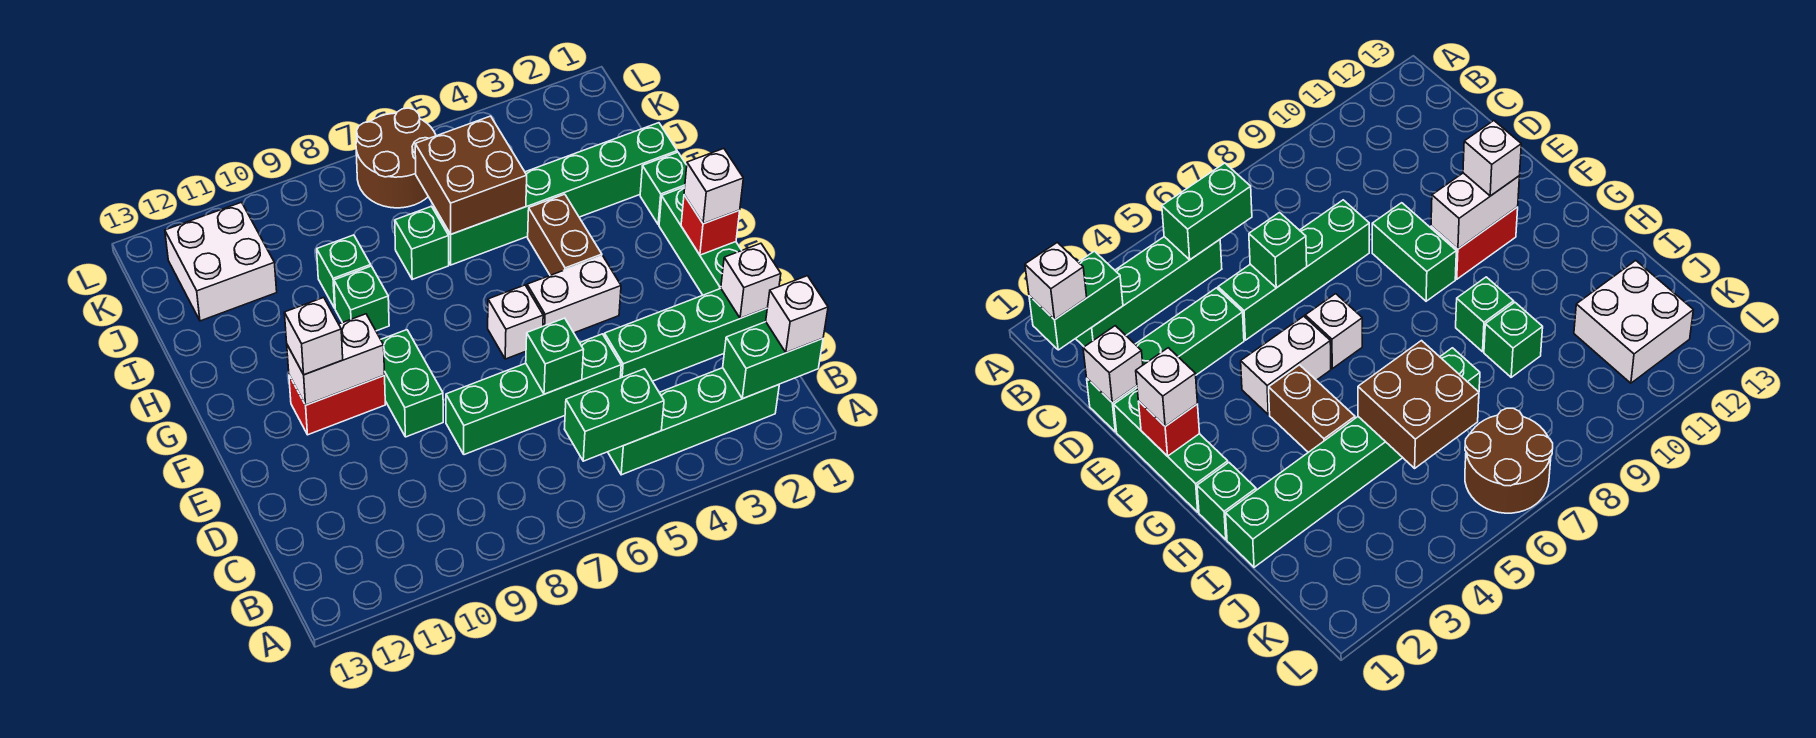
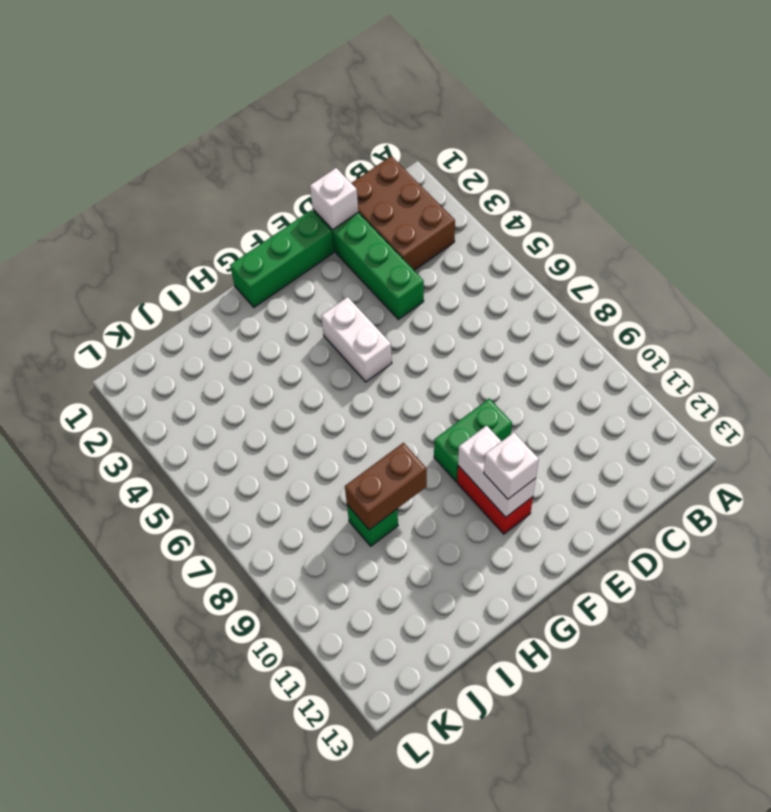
brown 2x3 brick [351,156,455,270] -> green 1x4 brick [608,368,779,475]
brown 1x2 brick [345,443,427,530] -> brown 1x2 brick moved to [528,194,602,275]
none -> green 1x4 brick [446,334,621,455]
none -> white 1x1 brick [488,285,543,359]
none -> green 1x1 brick [640,152,687,224]

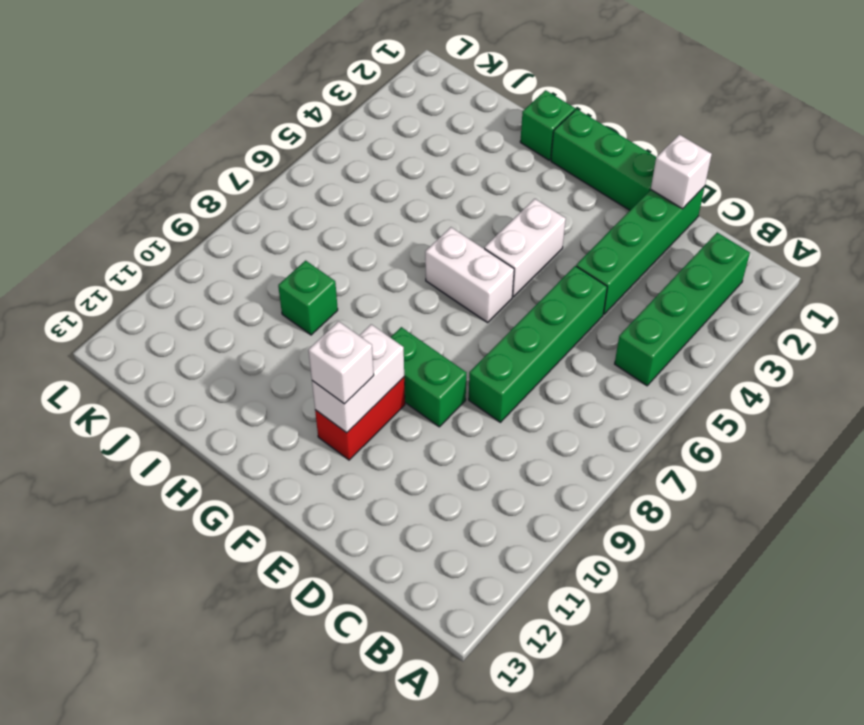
white 1x2 brick [425,227,514,323] -> white 1x1 brick [488,285,543,359]
none -> brown 1x2 brick [528,194,602,275]
none -> green 1x1 brick [334,266,389,331]
none -> green 1x6 brick [434,123,677,265]

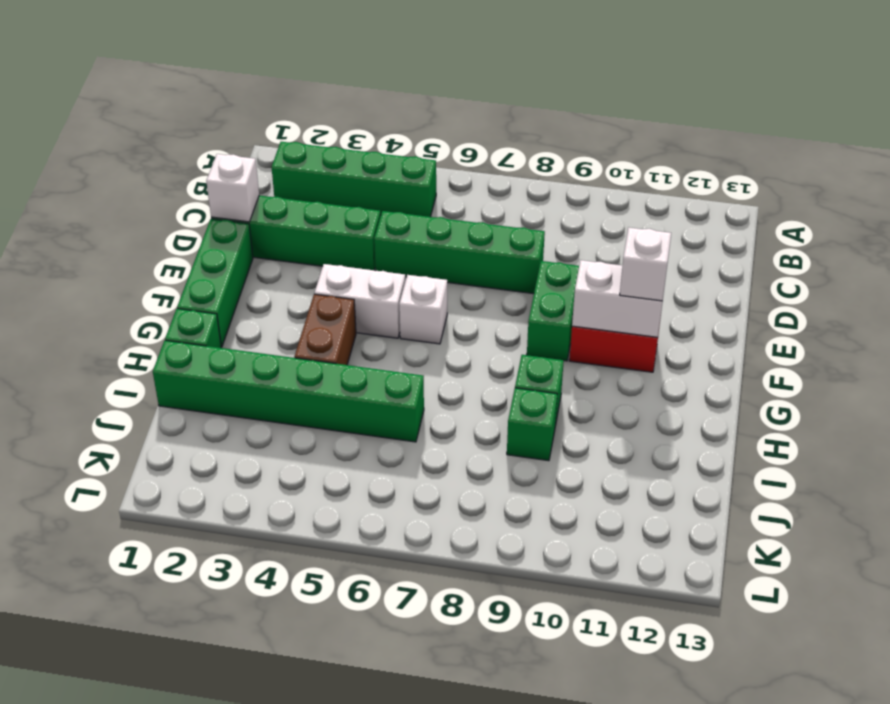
none -> green 1x1 brick [395,206,449,279]
none -> white 2x2 brick [165,202,277,321]
none -> brown 2x2 round brick [356,108,436,208]

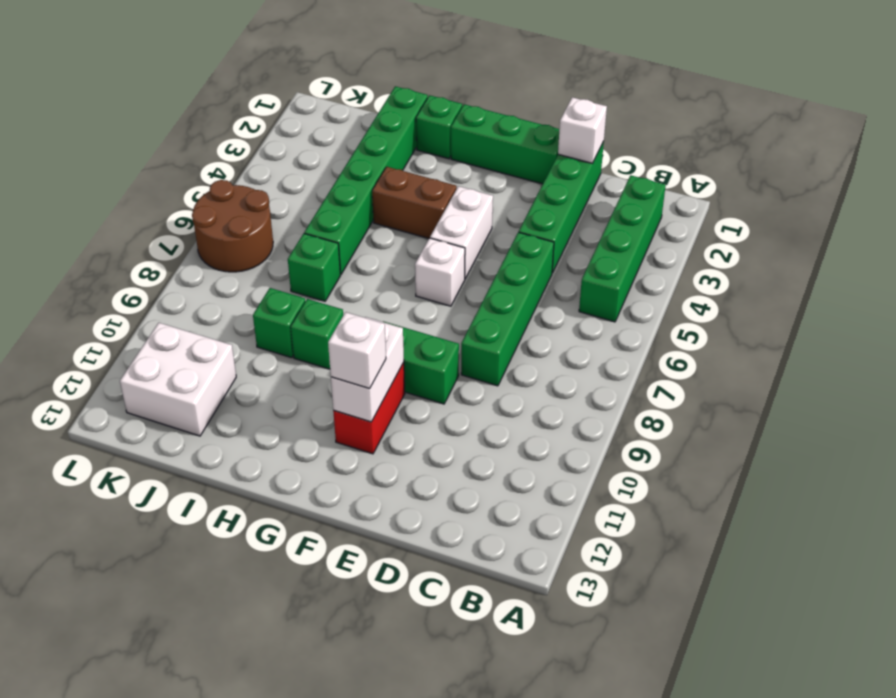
none -> green 1x2 brick [723,322,823,399]
none -> green 1x2 brick [565,369,664,461]
none -> green 1x1 brick [526,318,583,394]

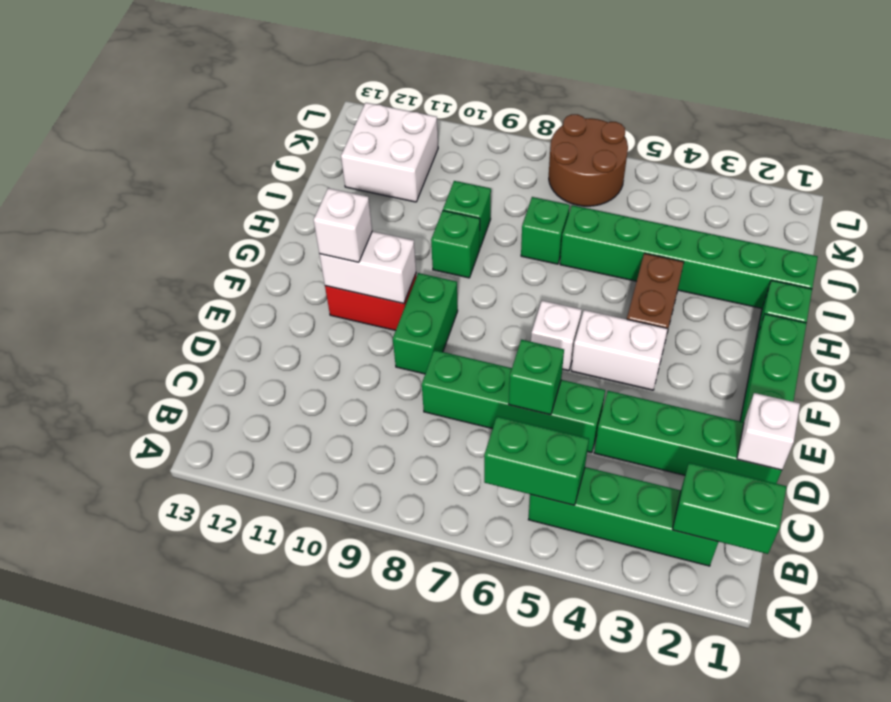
none -> red 1x1 brick [681,195,740,255]
none -> brown 2x2 brick [415,116,527,234]
none -> white 1x1 brick [766,276,828,353]

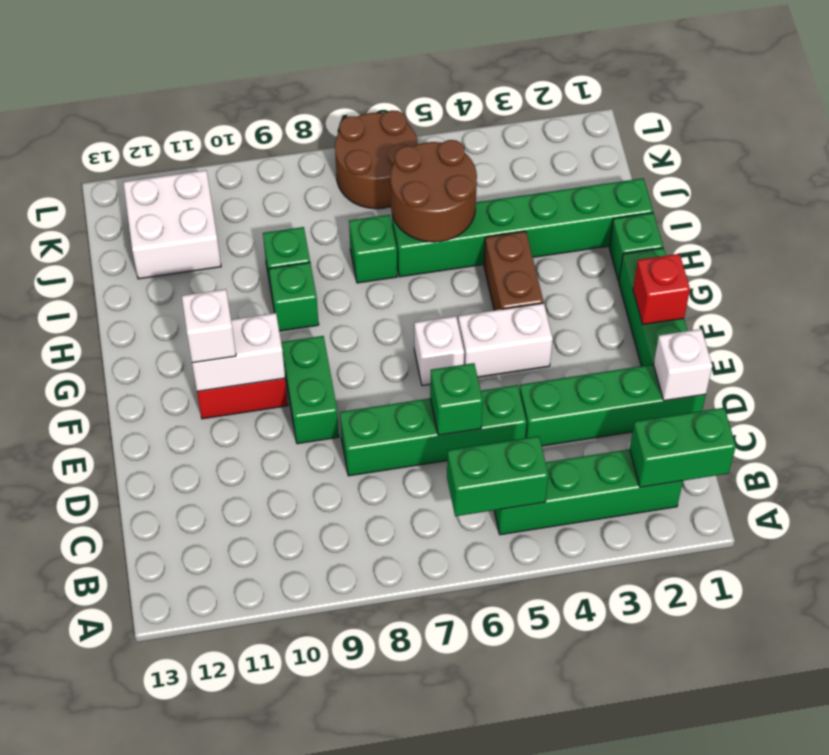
brown 2x2 round brick [391,140,477,242] -> brown 2x2 brick [415,116,527,234]
none -> white 1x1 brick [766,276,828,353]
none -> white 1x1 brick [684,149,743,224]

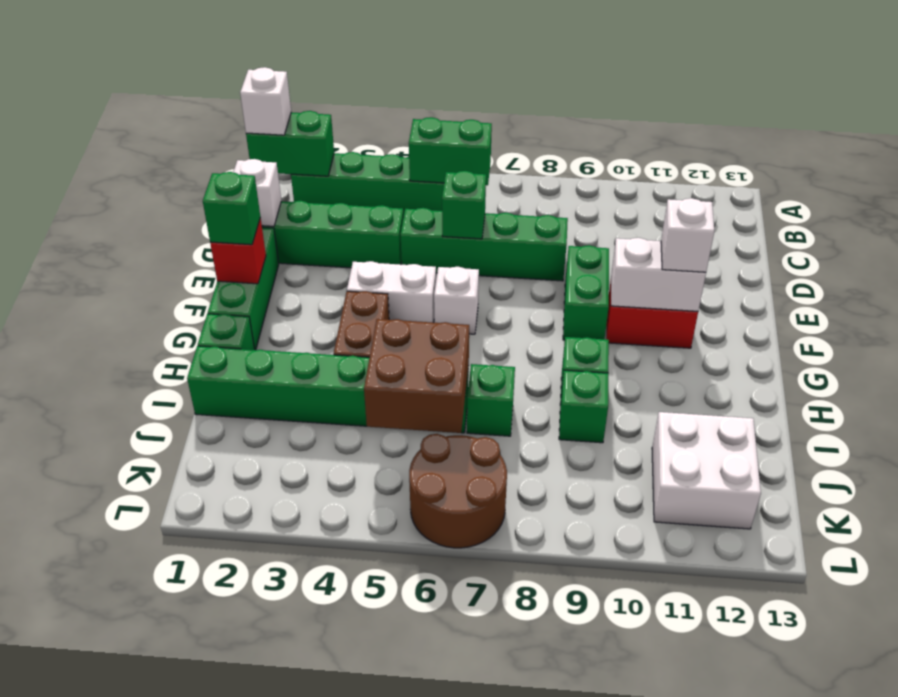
green 1x1 brick [203,172,260,245] -> white 1x1 brick [684,149,743,224]

